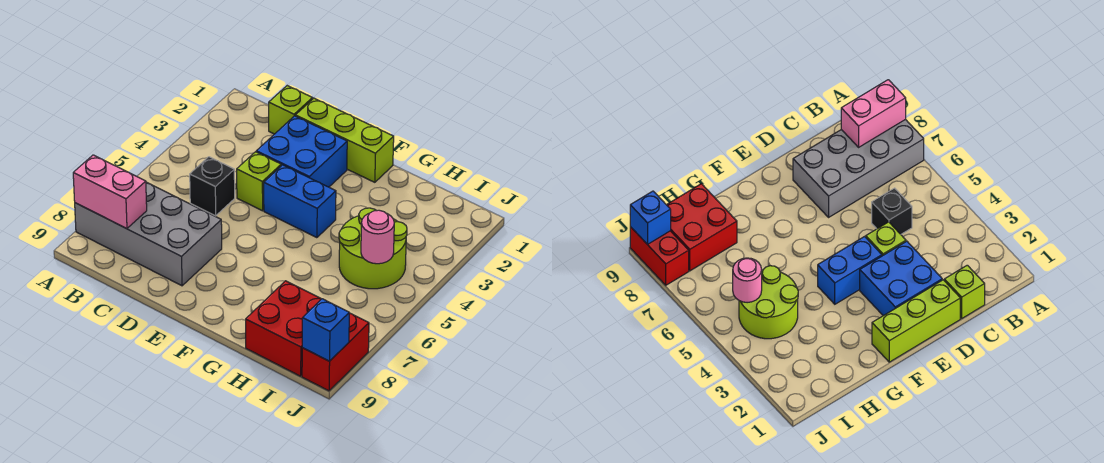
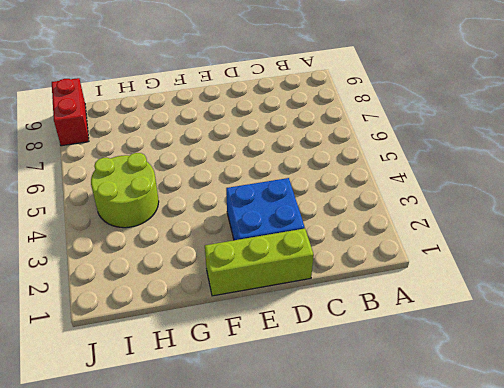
none -> grey 2x4 brick [75,182,222,286]
none -> lime 1x1 brick [269,86,313,134]
none -> black 1x1 brick [190,157,235,216]

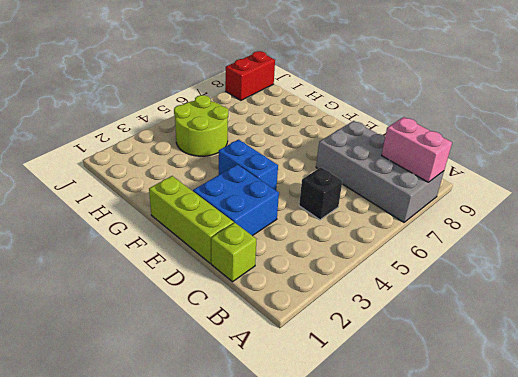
none -> lime 1x1 brick [237,152,281,211]
none -> red 2x2 brick [246,281,321,376]
none -> pink 1x1 round brick [361,210,394,264]

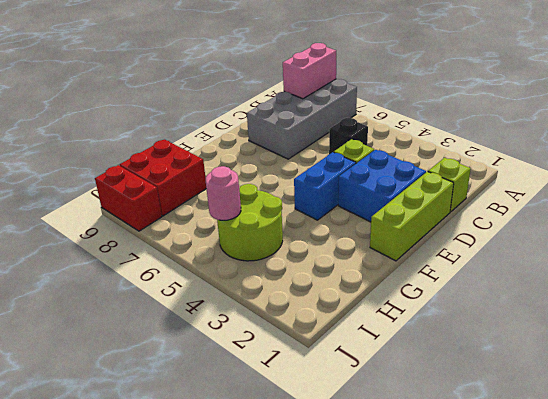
none -> blue 1x1 brick [302,299,349,361]

